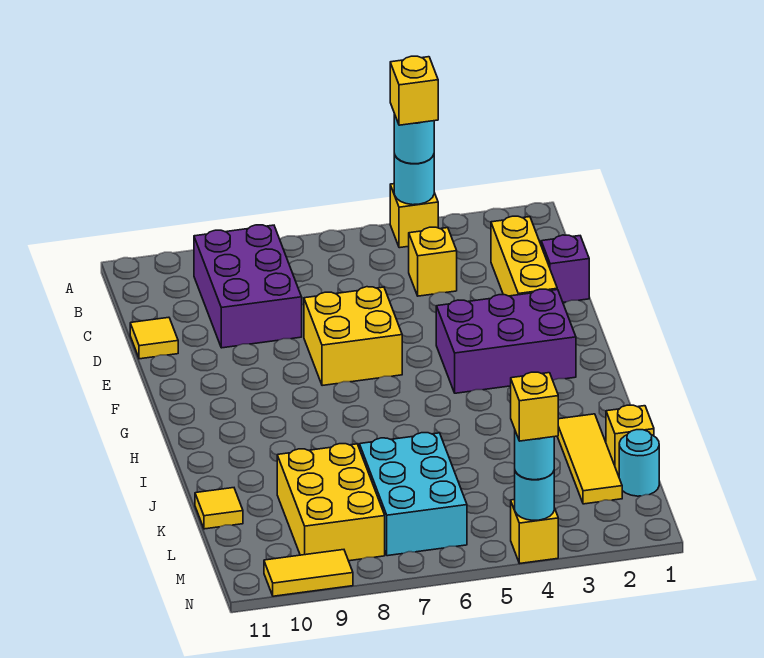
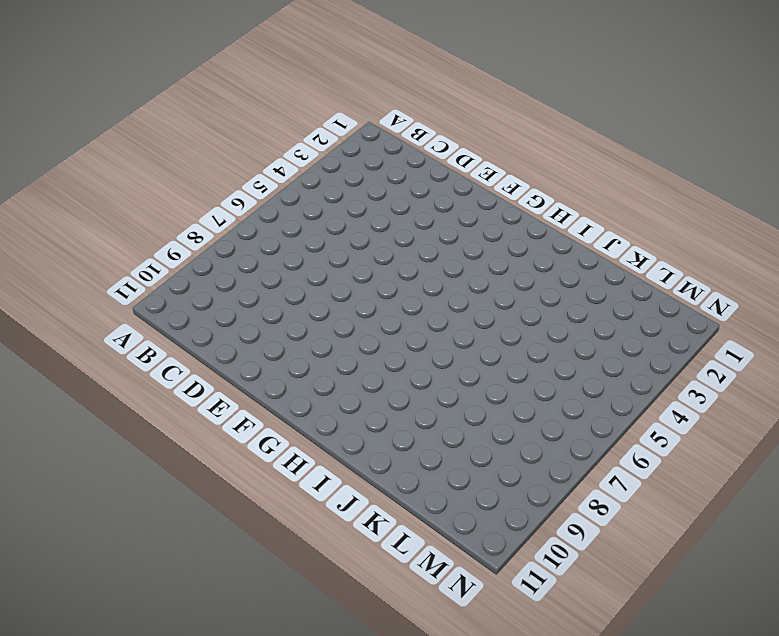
none -> yellow 1x1 brick [390,184,438,248]
none -> purple 2x3 brick [194,225,302,348]
none -> yellow 1x3 brick [491,216,557,296]

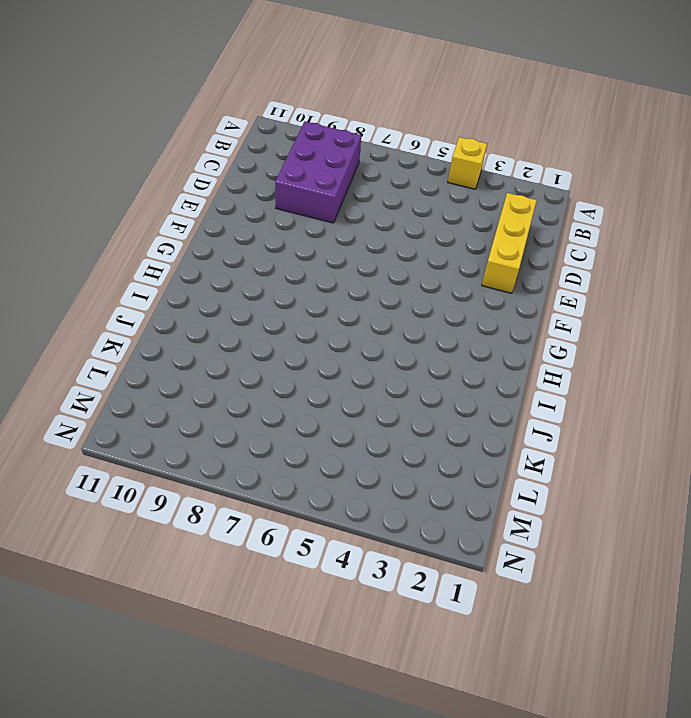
none -> yellow 1x1 brick [409,227,457,296]
none -> purple 1x1 brick [541,235,589,302]
none -> yellow 1x1 tile [130,317,178,359]

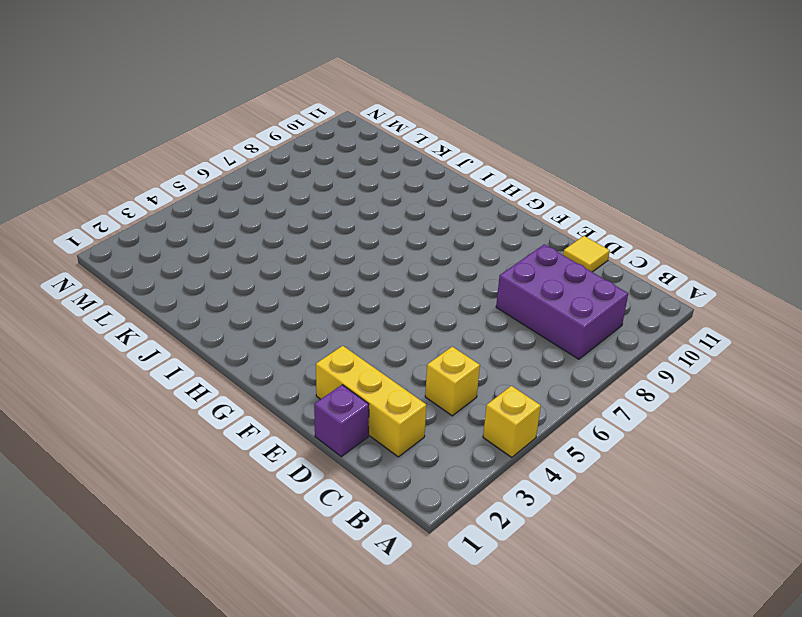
none -> yellow 2x2 brick [304,287,402,386]
none -> purple 2x3 brick [436,289,576,393]
none -> yellow 1x3 tile [557,414,622,504]

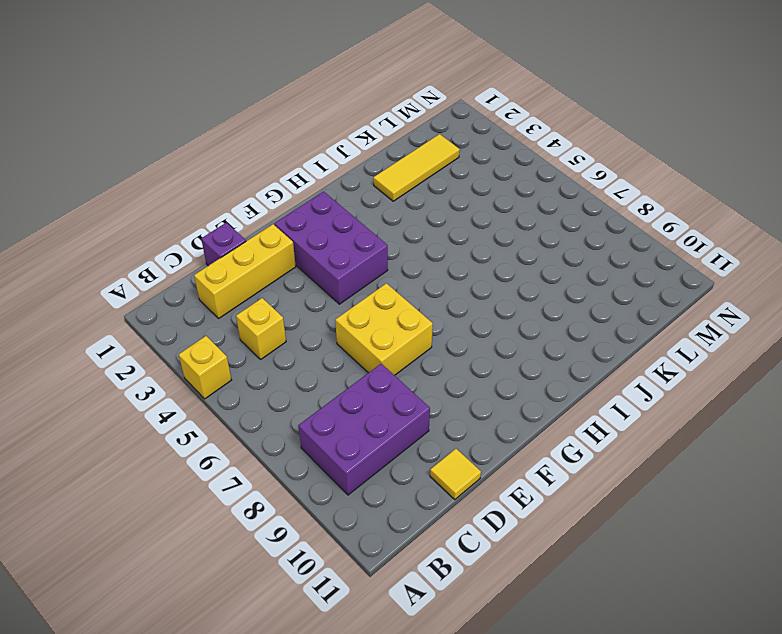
none -> yellow 1x1 brick [606,405,654,474]
none -> cyan 2x3 brick [359,433,467,556]
none -> yellow 2x3 brick [277,444,385,561]

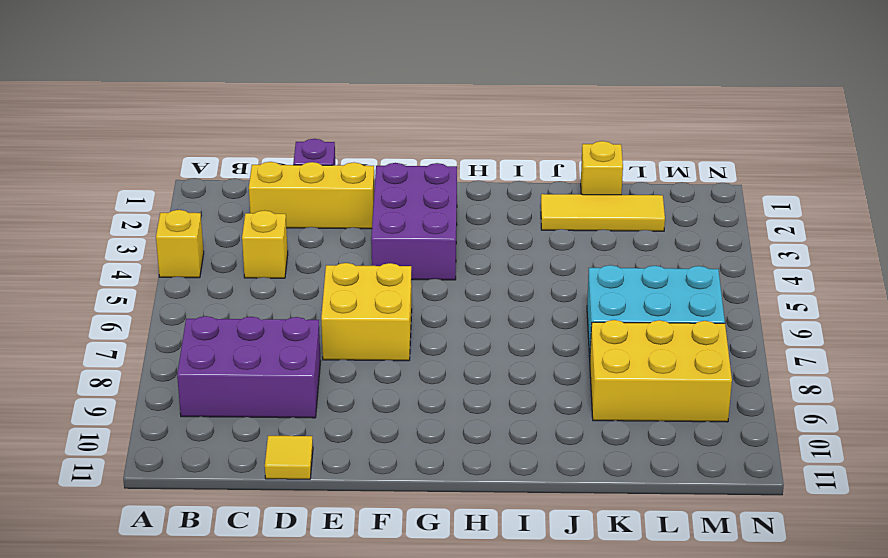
none -> yellow 1x1 tile [195,488,243,529]
none -> cyan 1x1 round brick [619,430,659,496]
none -> yellow 1x1 brick [511,500,558,563]

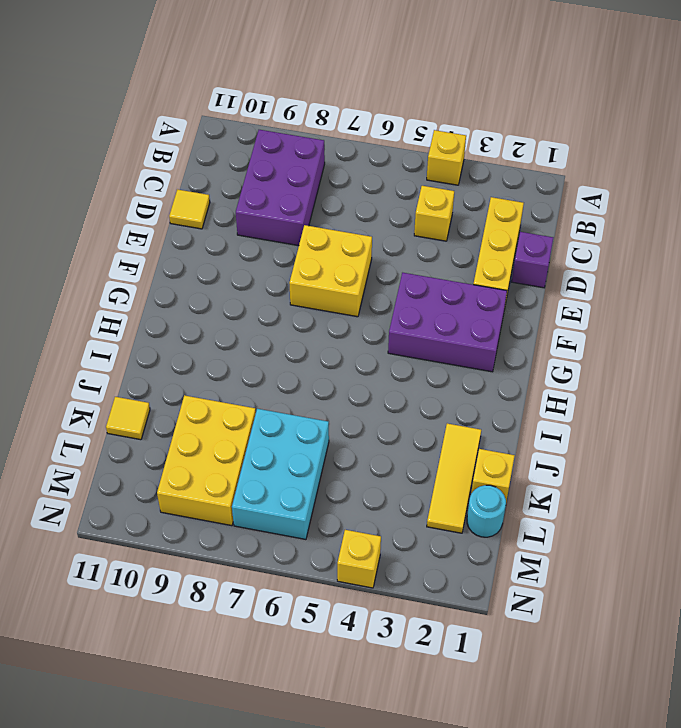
none -> yellow 1x2 tile [264,550,353,596]
none -> cyan 1x1 round brick [394,154,434,205]
none -> cyan 1x1 round brick [515,471,554,520]

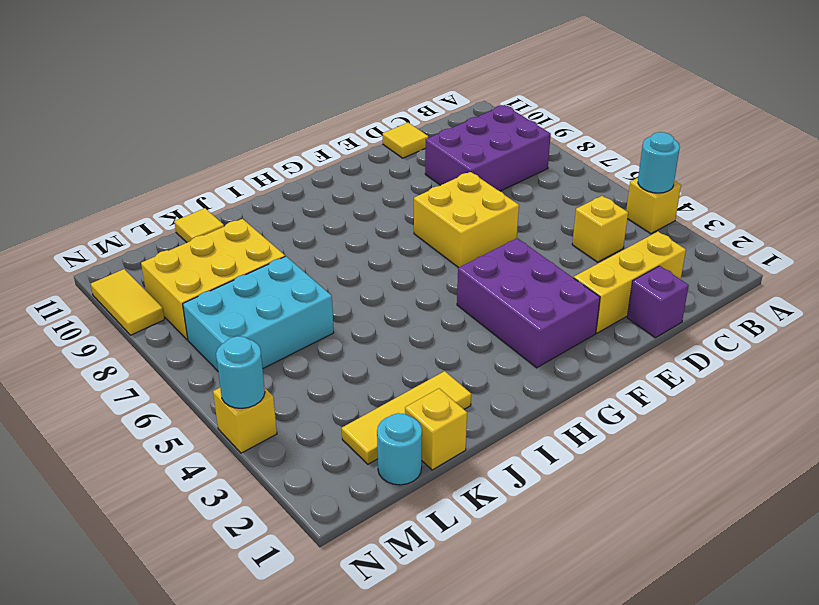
none -> cyan 1x1 round brick [394,114,434,164]
none -> cyan 1x1 round brick [515,431,554,480]
none -> yellow 1x1 brick [390,56,438,125]

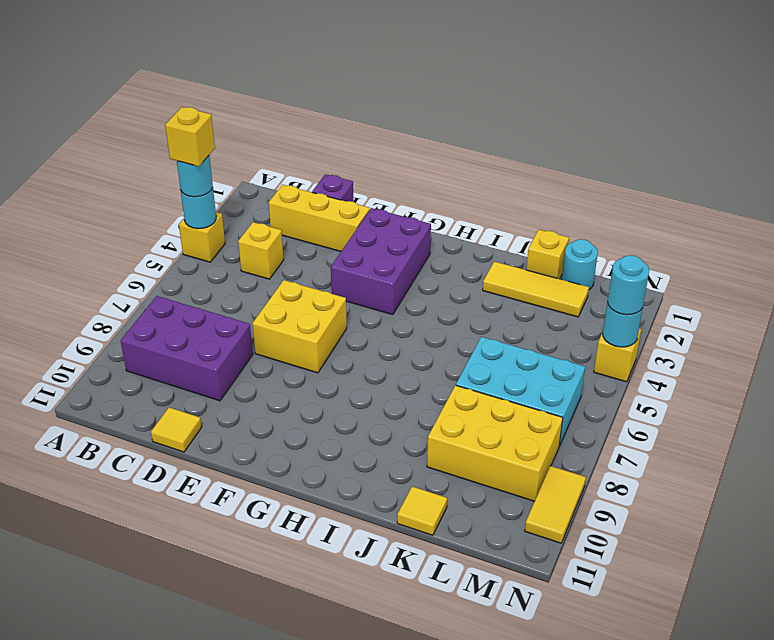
none -> yellow 1x1 brick [511,372,558,441]

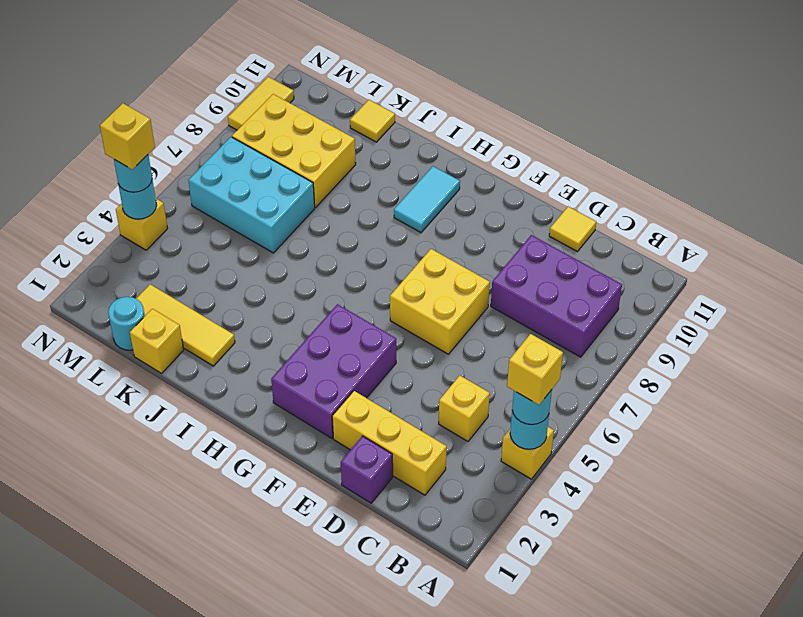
cyan 1x2 tile [394,166,460,233] -> none

